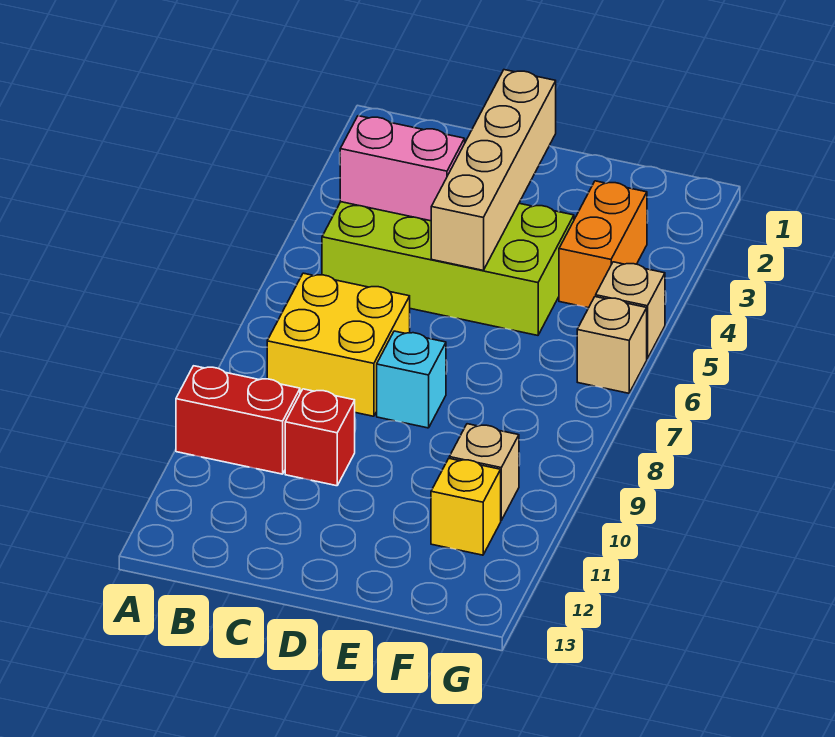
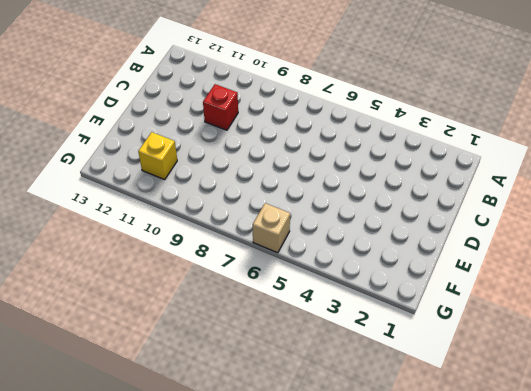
none -> red 1x2 brick [176,366,300,474]
none -> lime 2x4 brick [322,202,574,335]
none -> yellow 2x2 brick [267,273,410,416]

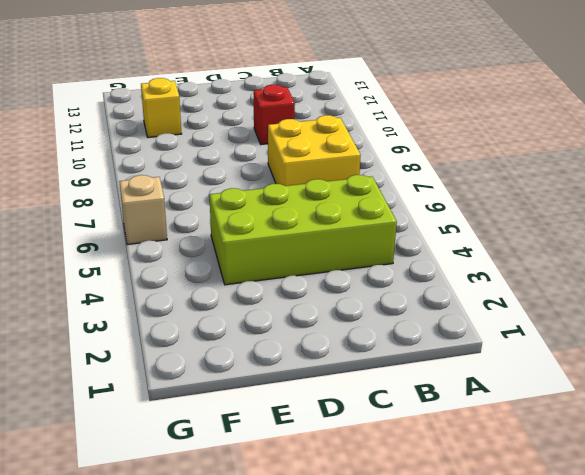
none -> red 1x2 brick [176,366,300,474]
none -> cyan 1x1 brick [377,331,446,428]
none -> orange 1x2 brick [559,181,647,308]

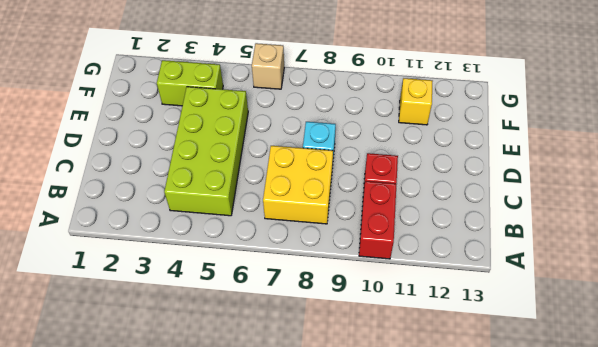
lime 1x2 brick [157,60,223,106] -> orange 1x2 brick [559,181,647,308]
none -> tan 1x1 brick [449,424,519,520]
none -> tan 1x1 brick [596,262,665,359]
none -> pink 1x2 brick [340,116,465,221]

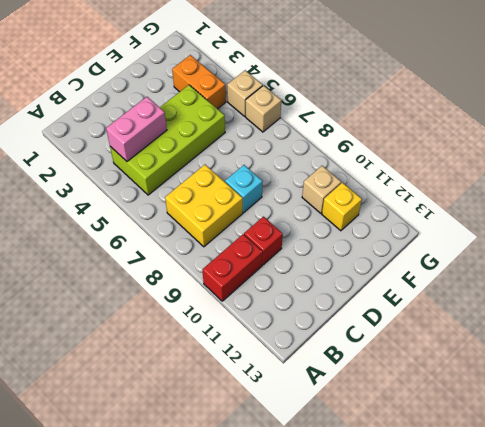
none -> tan 1x4 brick [431,70,556,270]

